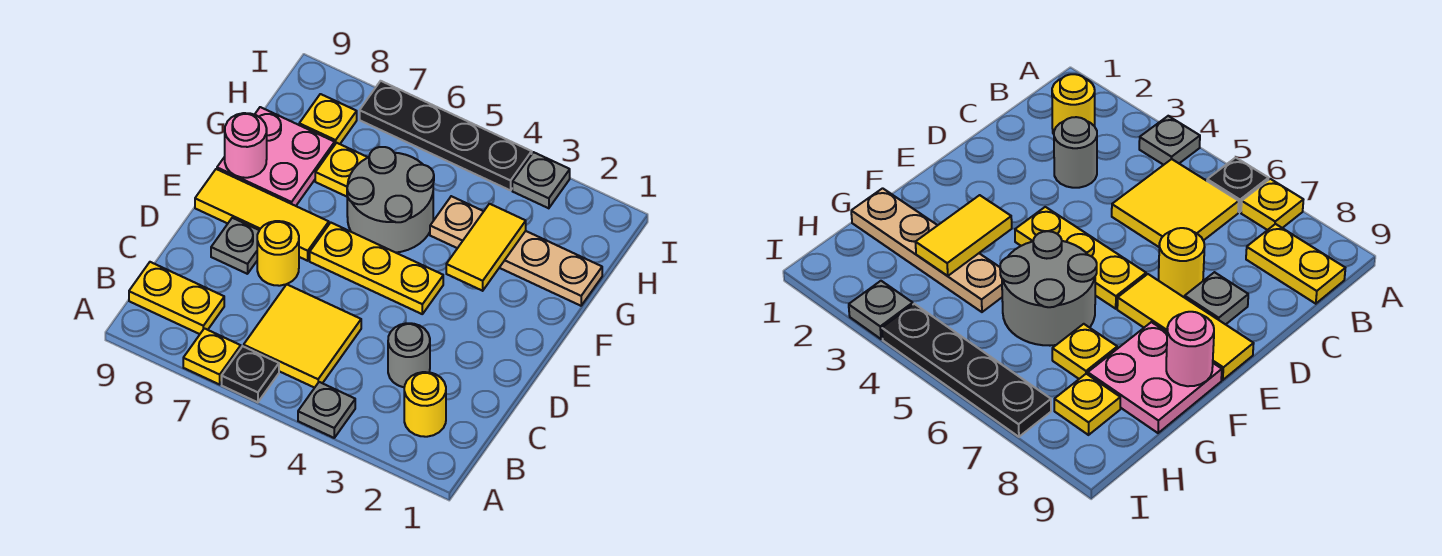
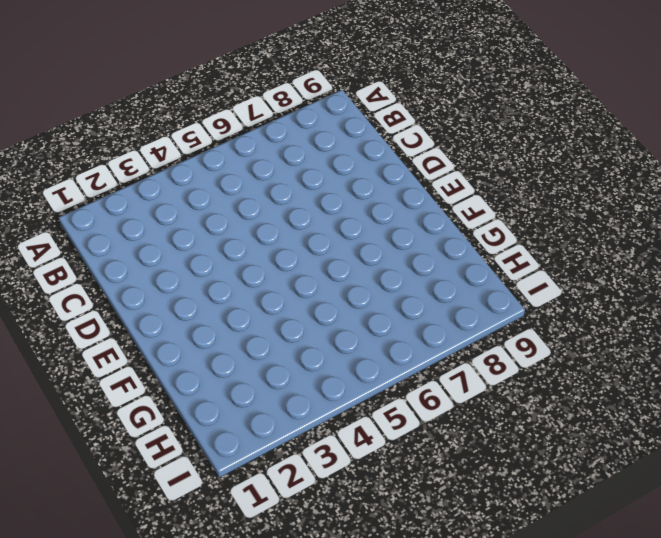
none -> grey 1x1 plate [298,382,355,438]
none -> black 1x1 plate [222,346,279,402]
none -> yellow 1x1 plate [183,328,241,384]

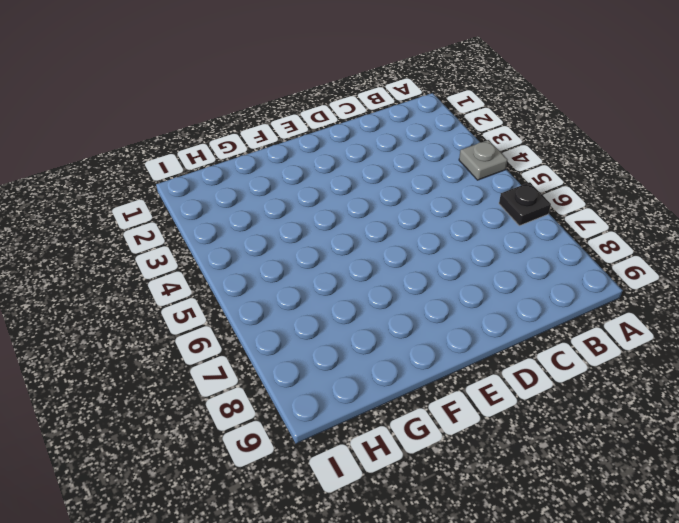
none -> yellow 1x1 plate [183,328,241,384]
none -> yellow 1x1 round brick [404,372,446,437]
none -> yellow 2x2 tile [244,284,361,388]

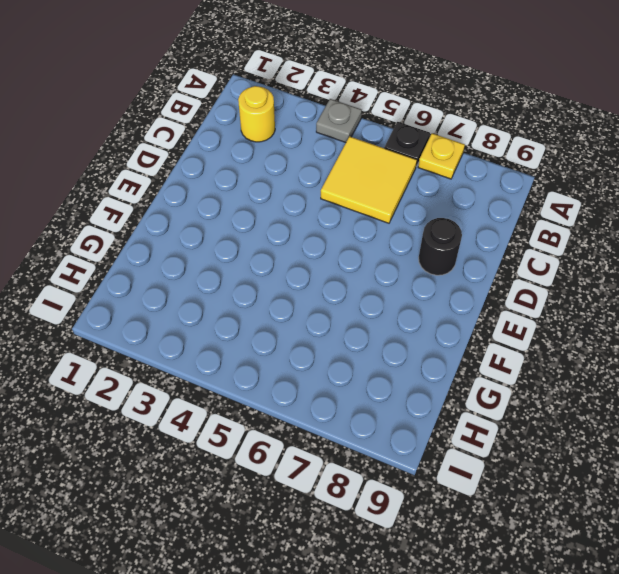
black 1x1 round brick [419,218,462,275] -> grey 1x1 plate [211,218,259,274]
none -> yellow 1x2 plate [129,262,224,334]
none -> grey 1x1 round brick [388,323,430,387]
none -> yellow 1x1 round brick [257,221,299,286]

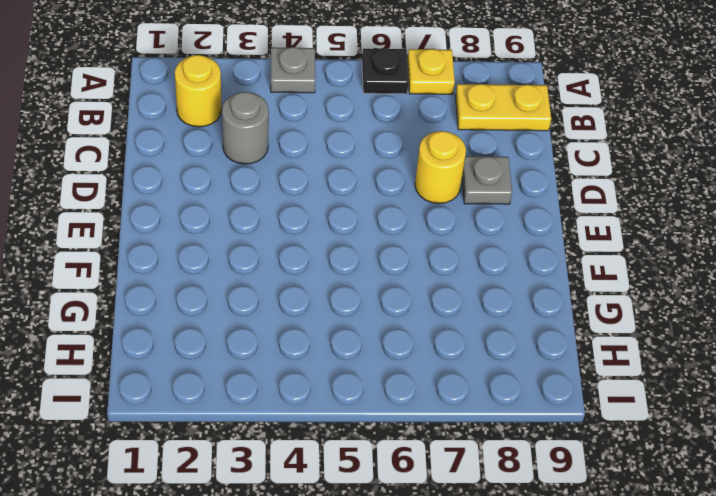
none -> yellow 2x2 tile [244,284,361,388]
none -> yellow 1x3 plate [310,223,443,314]
none -> yellow 1x3 tile [195,169,329,261]

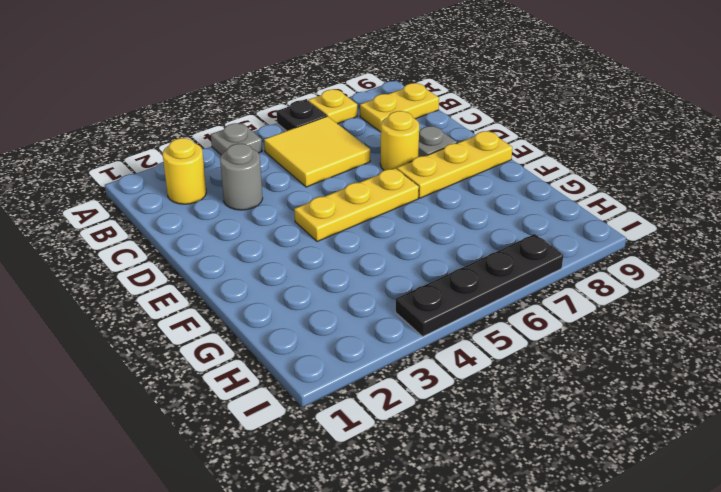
yellow 1x3 plate [397,131,513,198] -> yellow 1x3 tile [195,169,329,261]
none -> grey 2x2 round brick [347,147,434,253]
none -> pink 2x2 plate [217,107,335,206]
none -> tan 1x4 plate [430,196,602,306]

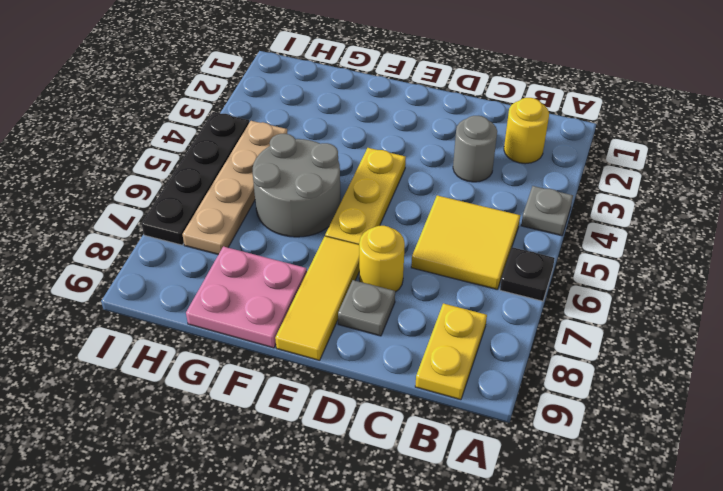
tan 1x4 plate [182,121,287,255] -> tan 1x4 plate moved to [430,196,602,306]
none -> yellow 1x1 plate [183,328,241,384]
none -> yellow 1x1 plate [315,143,368,197]
none -> yellow 1x1 plate [299,94,357,144]

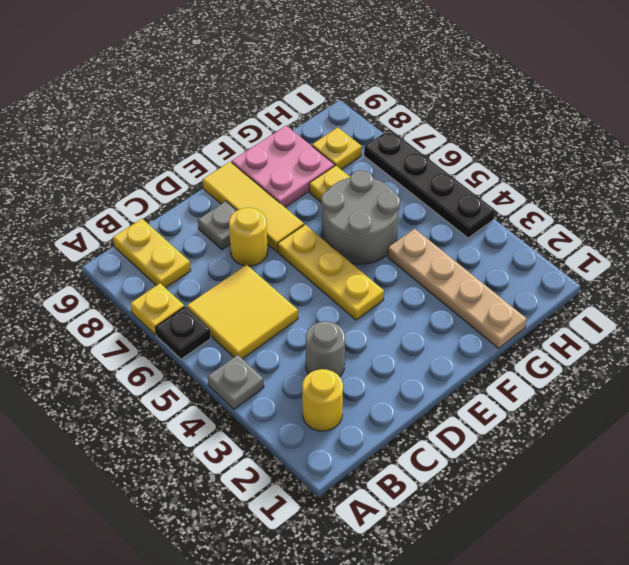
none -> grey 1x1 plate [512,152,570,208]
none -> yellow 1x2 tile [446,204,526,291]
none -> pink 1x1 round brick [225,113,267,178]

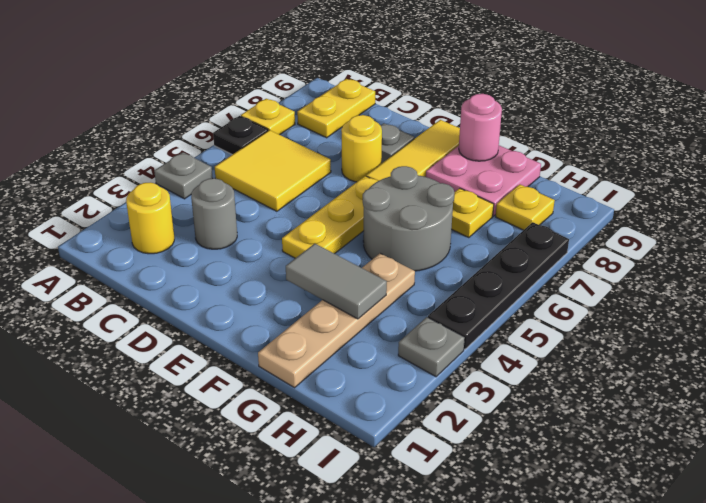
grey 1x2 tile [286,244,387,319] -> yellow 1x2 tile [446,204,526,291]

